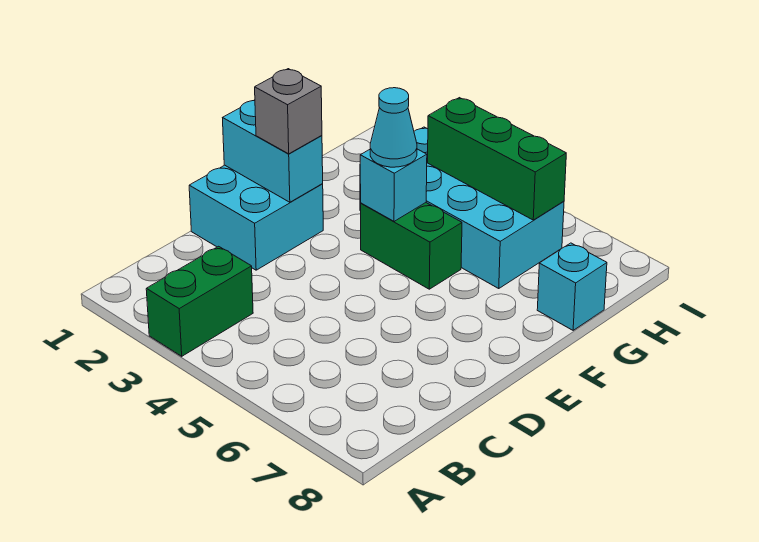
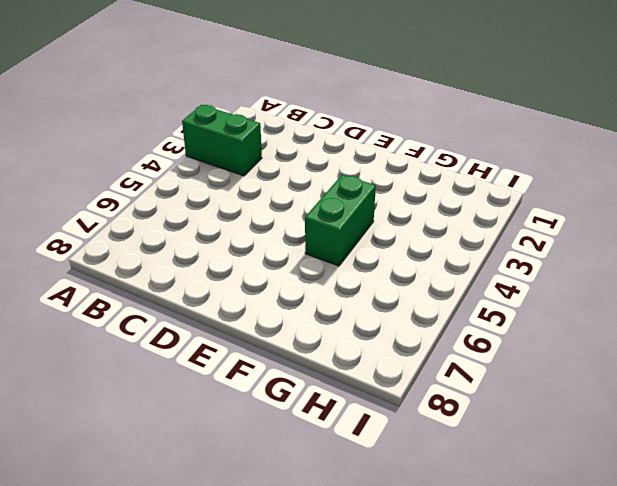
none -> cyan 2x2 brick [189,165,323,270]
none -> cyan 2x4 brick [360,127,564,289]

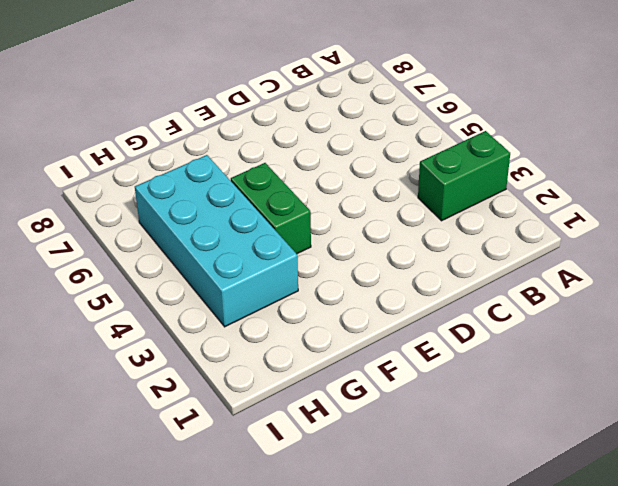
none -> cyan 2x2 brick [189,165,323,270]
none -> cyan 1x1 brick [537,243,607,330]

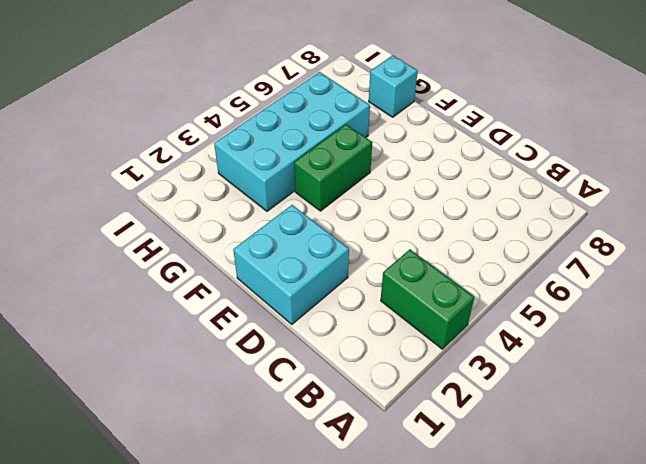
none -> cyan 1x2 brick [223,100,323,202]
none -> cyan 1x1 brick [360,149,427,221]

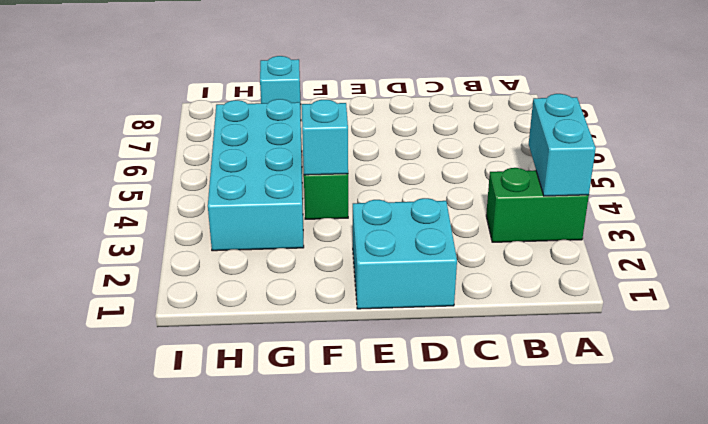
cyan 1x2 brick [529,94,596,196] -> cyan 1x2 brick moved to [223,100,323,202]
none -> green 1x3 brick [428,98,566,220]
none -> grey 1x1 brick [255,69,322,154]

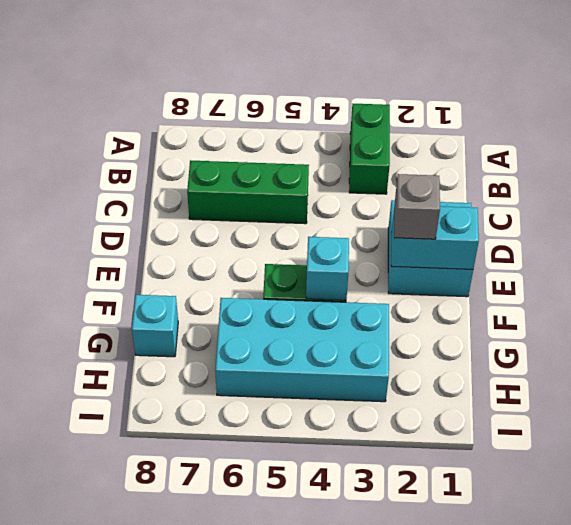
green 1x3 brick [187,160,309,224] -> green 1x3 brick moved to [428,98,566,220]
none -> cyan 1x1 cone [370,88,417,167]

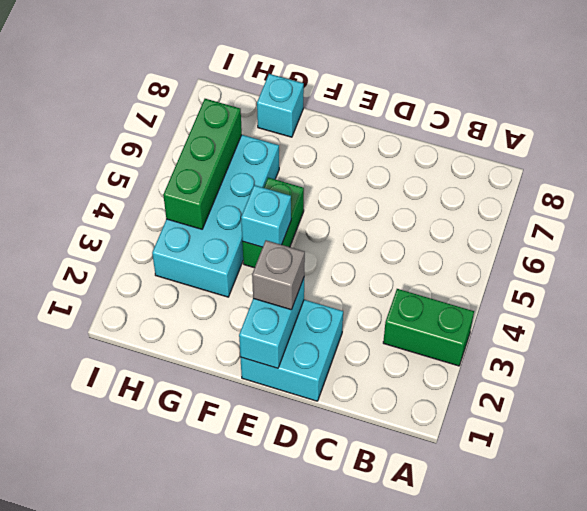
none -> cyan 1x1 cone [370,88,417,167]

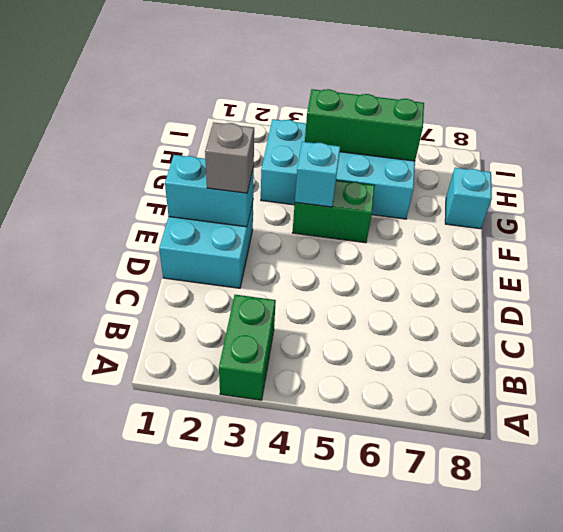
none -> cyan 1x1 cone [370,88,417,167]

